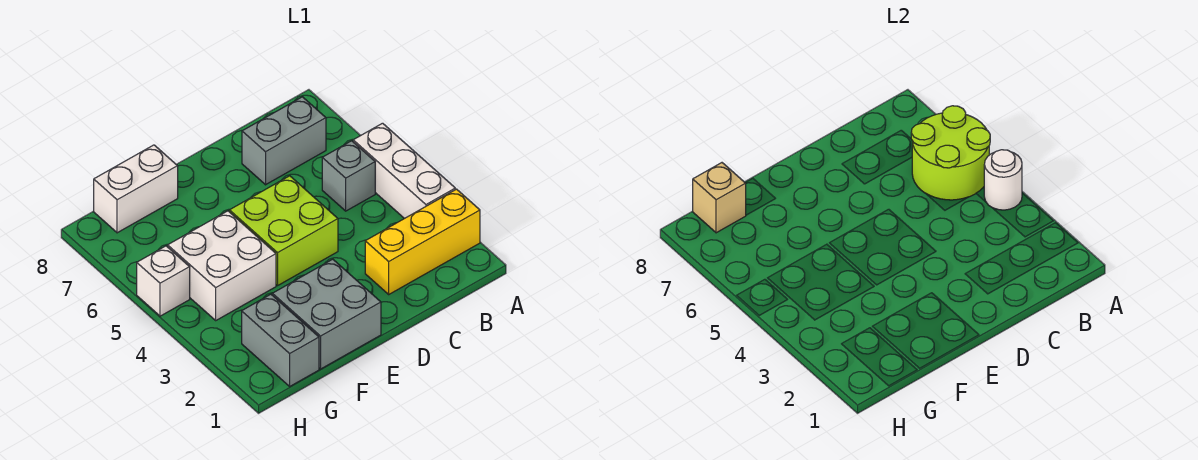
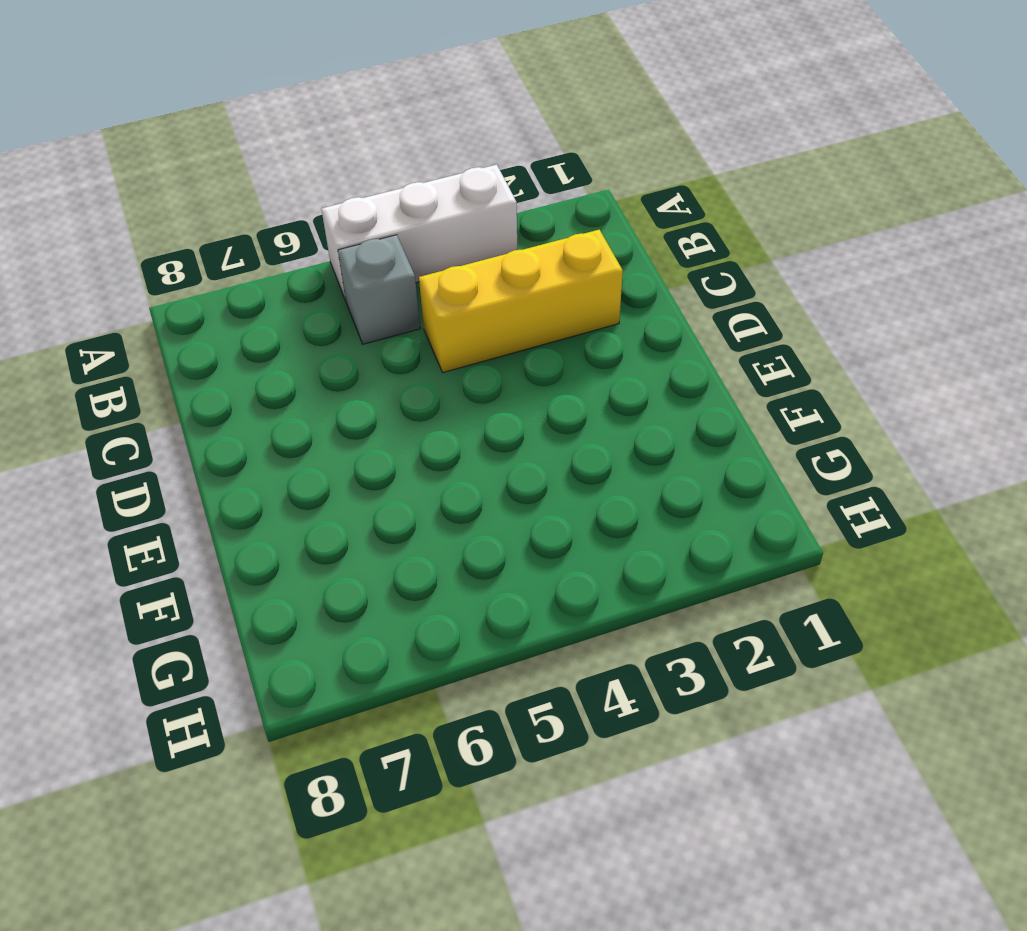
yellow 1x3 brick [419,230,623,372] -> yellow 1x3 brick turned to [365,189,480,294]
none -> grey 1x2 brick [242,97,326,185]
none -> lime 2x2 brick [229,176,338,285]
none -> grey 2x2 brick [272,259,381,369]

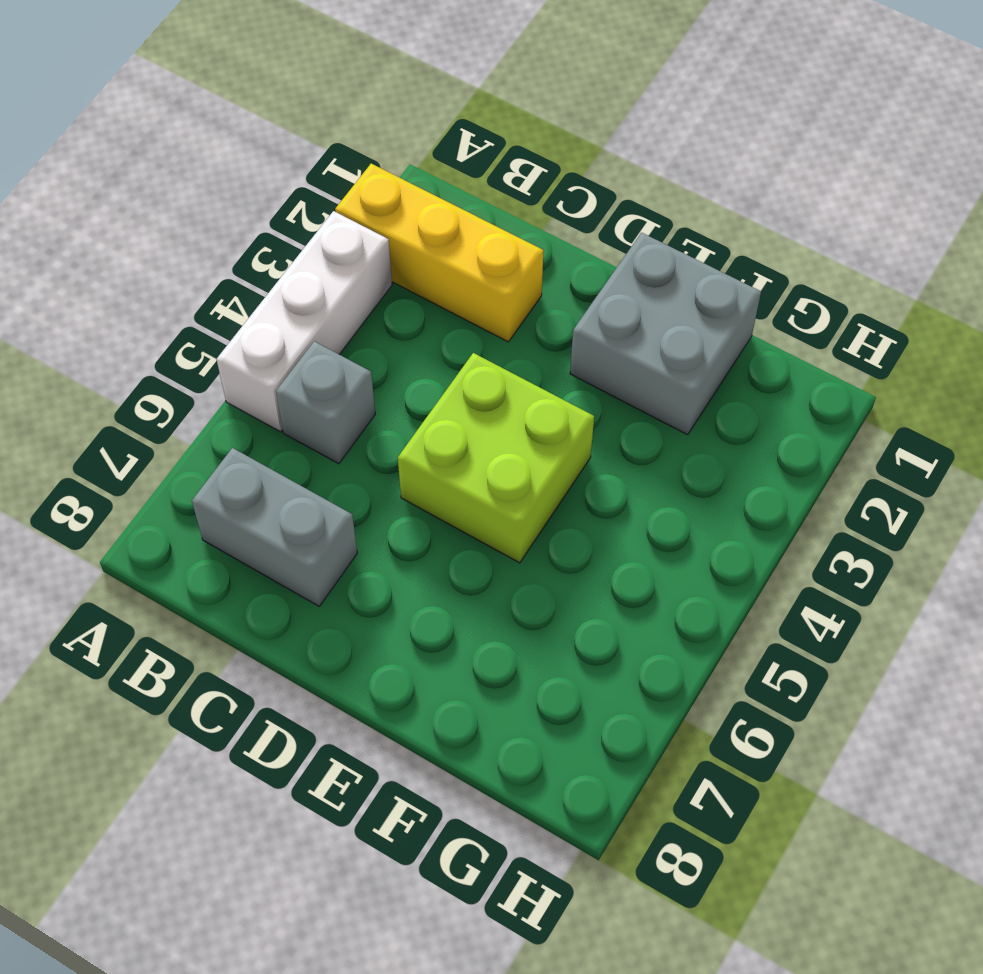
none -> white 2x2 brick [168,211,276,320]
none -> white 1x2 brick [94,145,178,233]
none -> grey 1x2 brick [242,294,319,386]

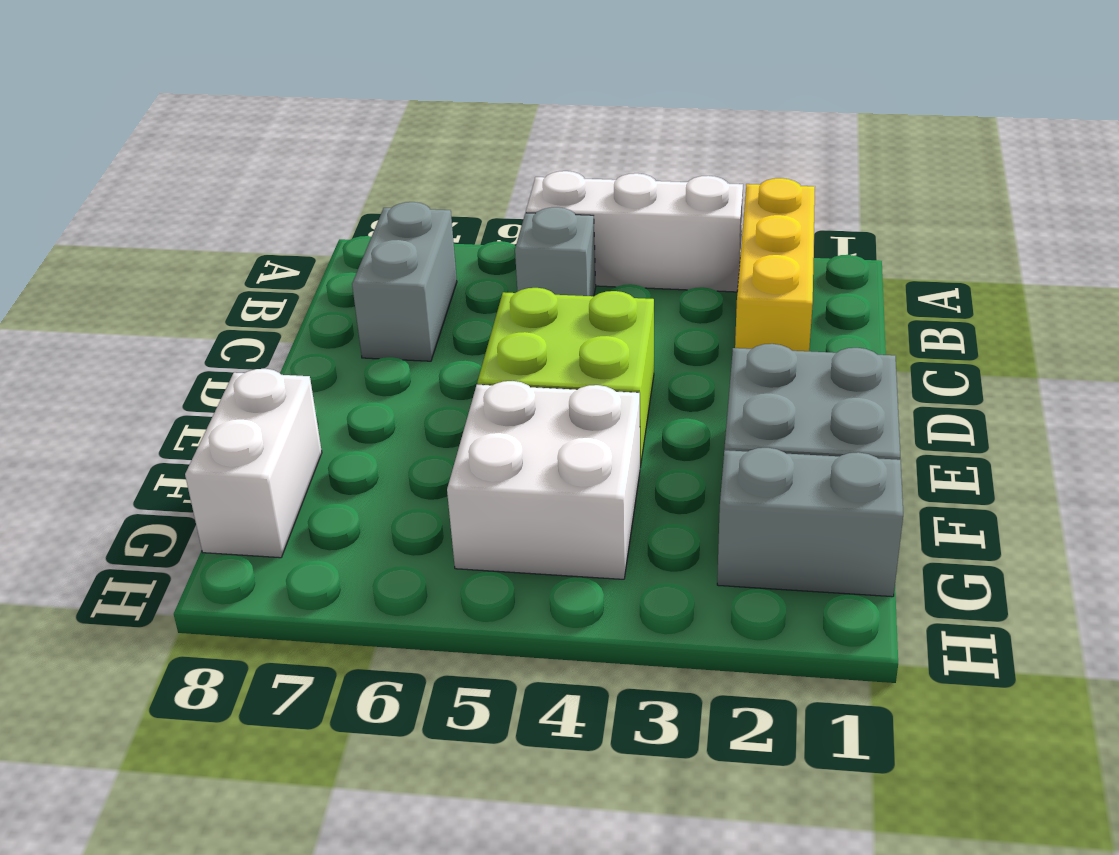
none -> white 1x1 brick [137,246,190,316]
none -> white 1x1 round brick [984,150,1022,210]
none -> lime 2x2 round brick [911,106,990,200]

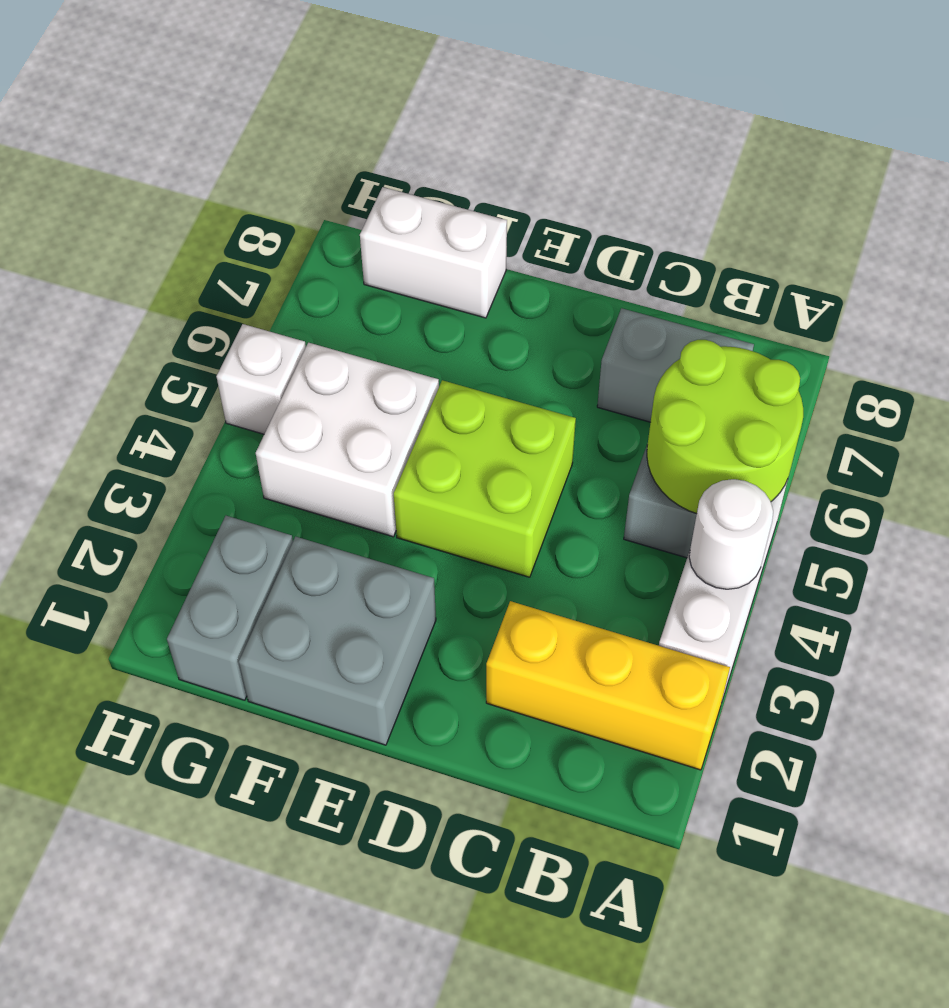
none -> tan 1x1 brick [693,163,746,233]

